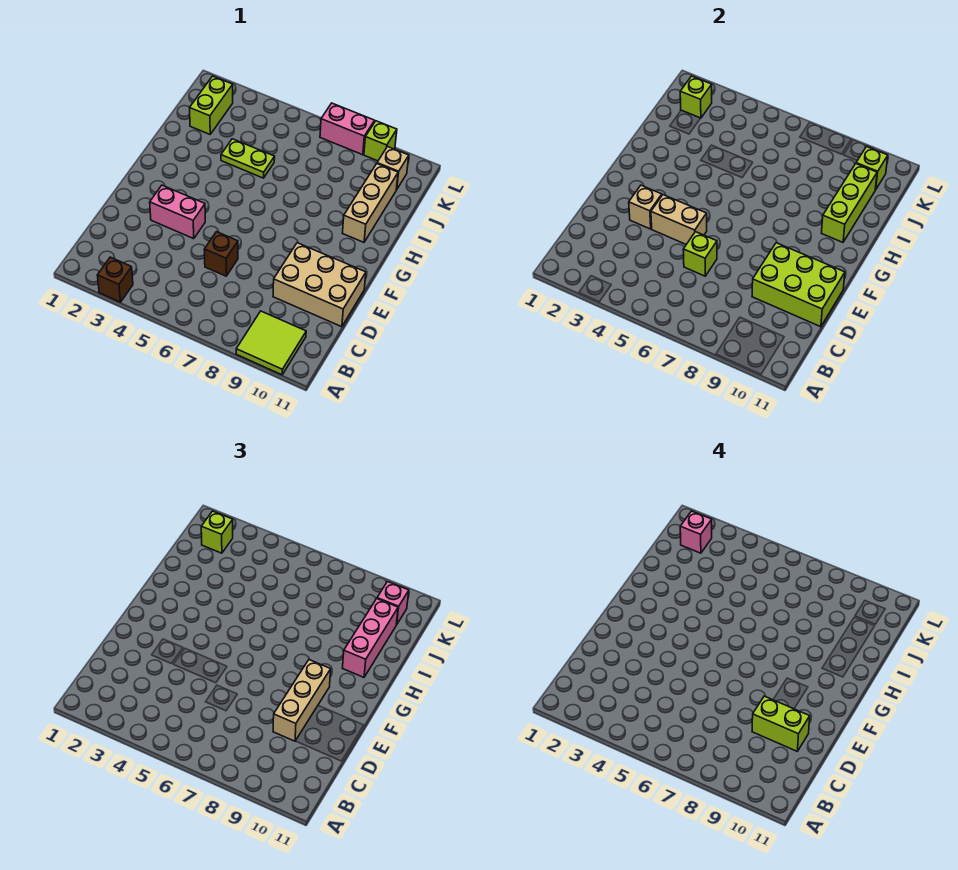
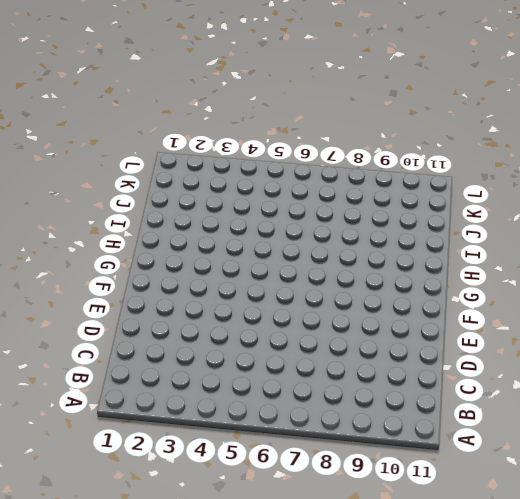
none -> brown 1x1 brick [97,257,133,302]
none -> lime 2x2 tile [236,311,306,375]
none -> brown 1x1 brick [204,232,238,276]

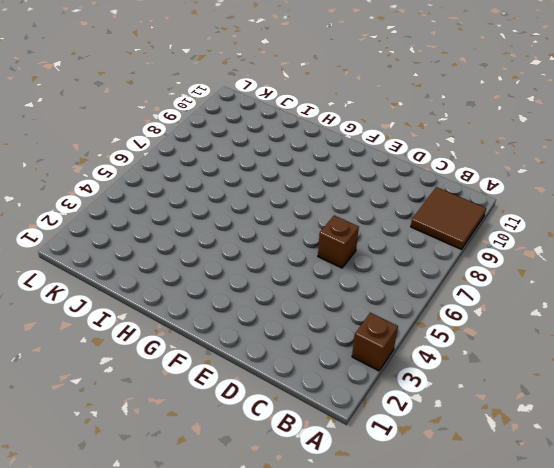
brown 2x2 tile [411,187,486,249] -> lime 2x2 tile [236,311,306,375]
none -> tan 2x3 brick [273,243,366,327]
none -> pink 1x2 brick [150,185,205,239]
none -> tan 1x3 brick [343,164,398,242]

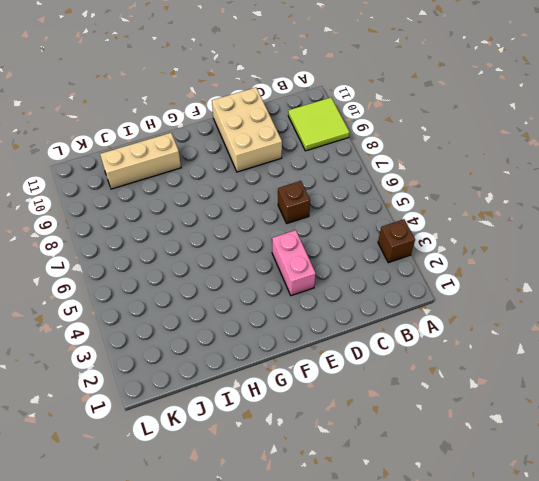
none -> lime 1x2 plate [221,139,275,178]
none -> lime 1x2 brick [190,76,233,134]
none -> tan 1x1 brick [377,147,409,190]

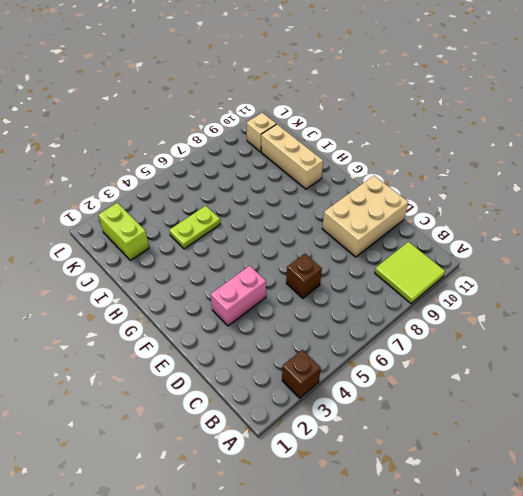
none -> pink 1x2 brick [320,103,375,155]
none -> lime 1x1 brick [364,121,397,161]
none -> lime 1x1 brick [683,232,717,276]

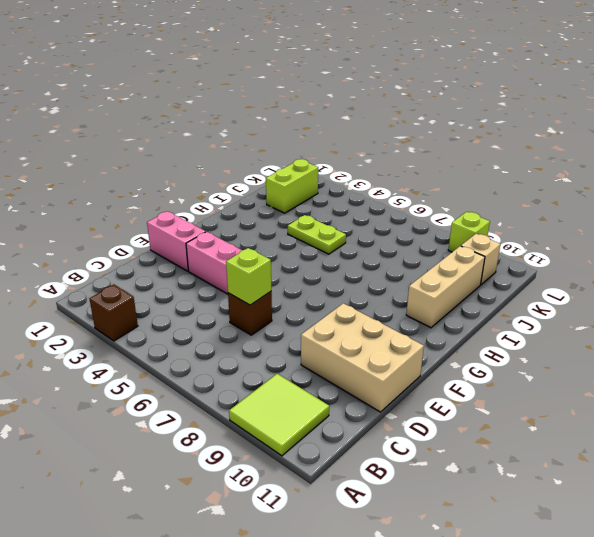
pink 1x2 brick [147,211,206,271] -> pink 1x2 brick moved to [320,103,375,155]
none -> lime 2x3 brick [752,243,845,327]
none -> tan 1x1 brick [629,185,662,229]
none -> tan 1x2 brick [651,195,707,244]

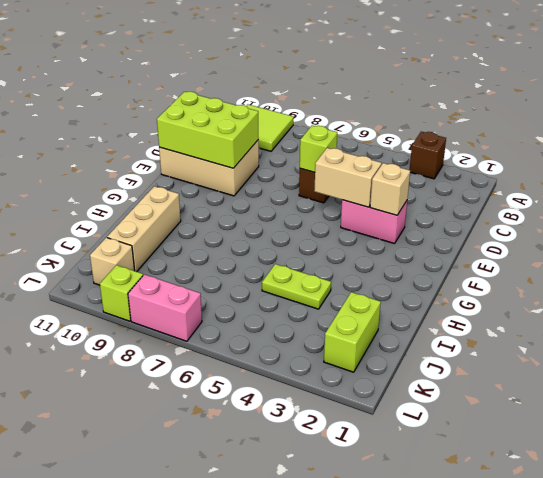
none -> lime 1x3 brick [822,164,877,242]
none -> lime 1x1 brick [680,76,712,118]
none -> lime 1x1 brick [856,147,888,190]

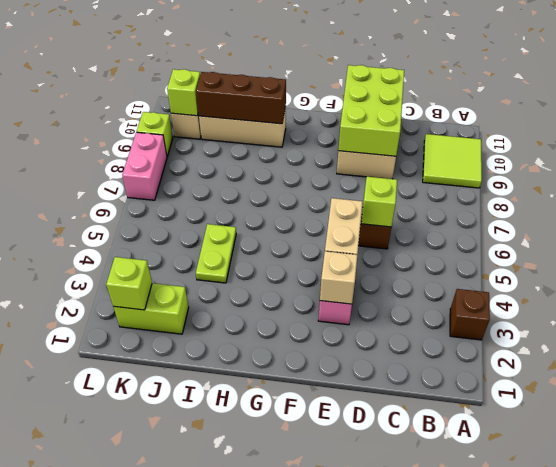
brown 1x3 brick [196,72,286,124] -> lime 1x3 brick [822,164,877,242]
none -> tan 1x3 brick [273,660,331,741]
none -> pink 1x3 brick [343,599,398,677]
none -> lime 1x1 brick [201,511,233,553]

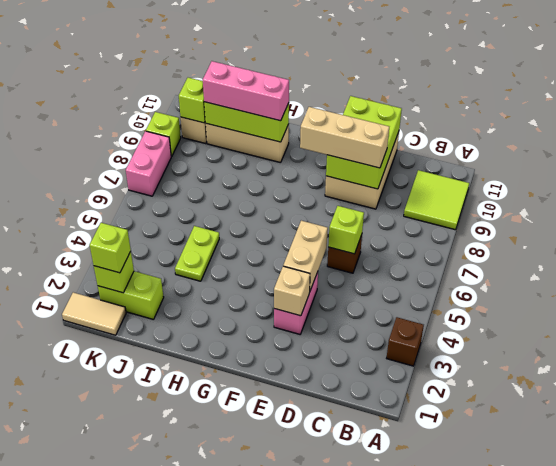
tan 1x2 tile [62,292,126,335] -> none
none -> pink 1x1 brick [377,582,409,625]
none -> lime 1x2 brick [752,696,810,751]
none -> pink 1x1 brick [680,511,712,553]

